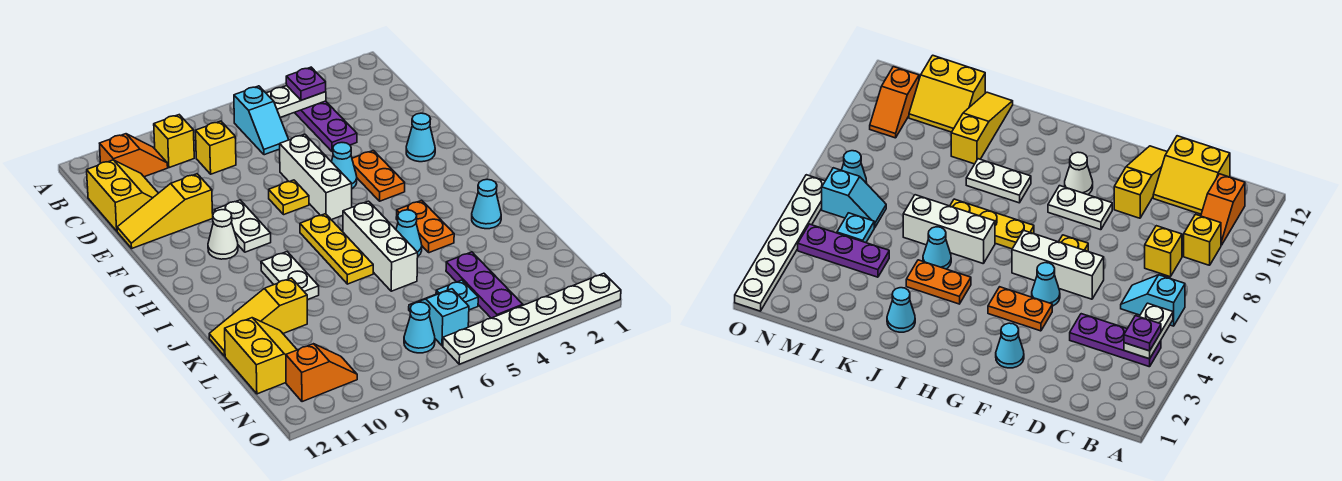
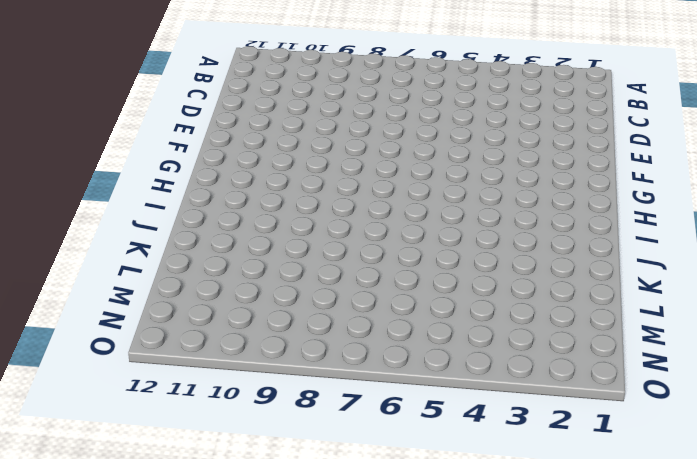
none -> purple 1x3 plate [295,101,357,152]
none -> cyan 1x2 slope [234,86,289,155]
none -> yellow 1x1 brick [154,115,194,168]
none -> orange 1x2 slope [100,134,168,177]

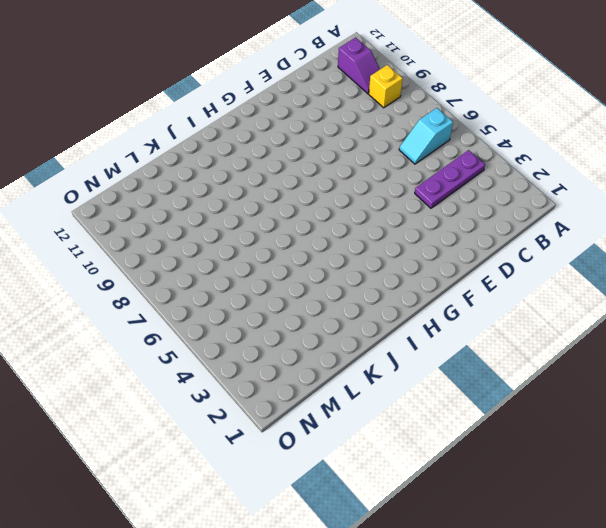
purple 1x2 slope [338,37,380,94] -> orange 1x2 slope [100,134,168,177]
none -> yellow 1x1 brick [196,121,236,174]
none -> yellow 2x2 slope [87,160,158,231]
none -> white 1x3 brick [280,134,352,220]
none -> yellow 1x3 slope [117,174,213,248]

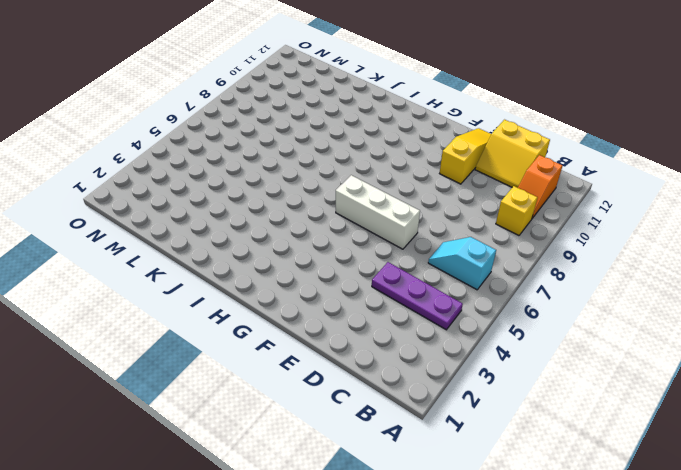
none -> yellow 1x1 brick [196,121,236,174]
none -> cyan 1x1 cone [406,113,435,162]
none -> orange 1x2 plate [352,150,405,201]
none -> cyan 1x1 cone [331,143,357,188]

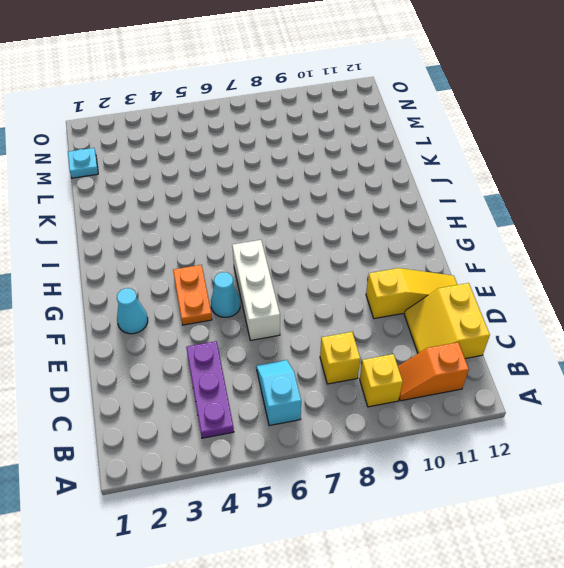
cyan 1x1 plate [68,148,98,178] -> cyan 1x1 plate moved to [436,280,478,310]
none -> yellow 1x1 plate [269,180,309,215]
none -> white 1x2 plate [214,200,271,252]
none -> white 1x1 cone [208,210,238,259]
none -> yellow 1x3 plate [300,214,373,284]

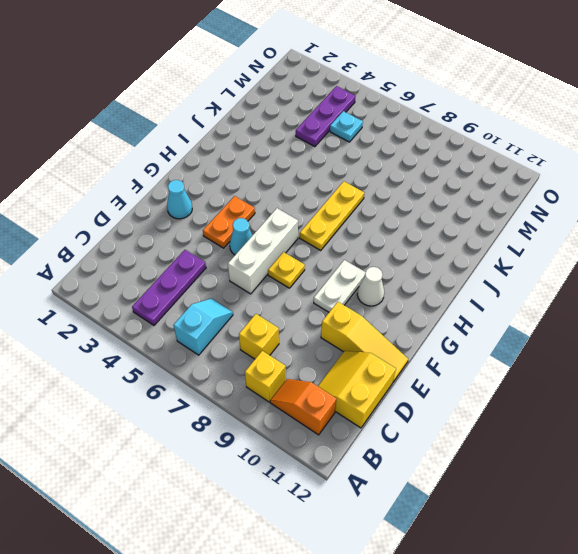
none -> orange 1x2 plate [396,200,454,253]
none -> white 1x3 brick [343,201,418,291]
none -> white 1x2 plate [261,252,319,300]
none -> cyan 1x1 cone [472,179,501,229]

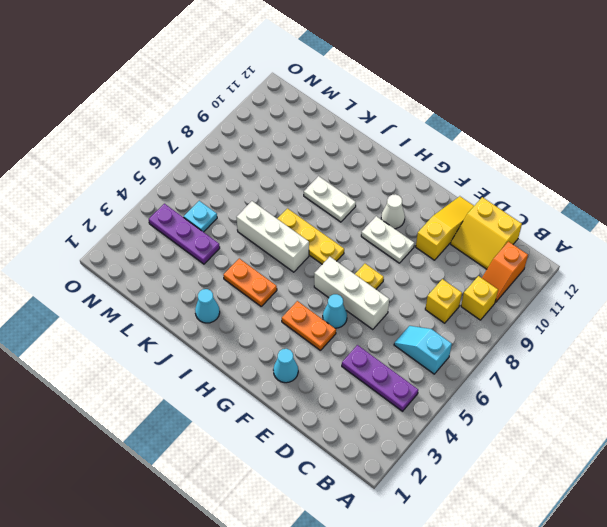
none -> cyan 1x1 cone [396,210,422,256]
none -> yellow 1x3 slope [209,278,307,356]
none -> yellow 2x2 slope [225,318,297,394]
none -> cyan 1x2 slope [409,289,469,346]

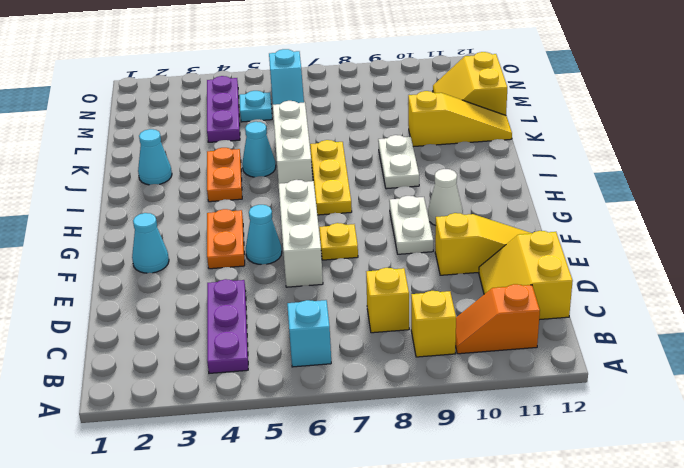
none -> cyan 1x1 cone [404,302,435,353]
none -> orange 1x2 slope [286,344,357,402]
none -> white 1x6 plate [443,273,621,364]
none -> white 1x2 plate [266,86,326,118]

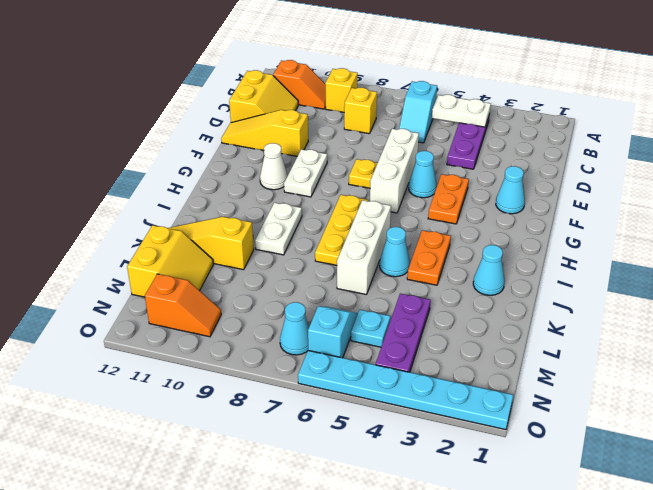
cyan 1x6 plate [298,351,513,430] -> white 1x6 plate [443,273,621,364]
none -> purple 1x1 plate [286,67,326,100]

